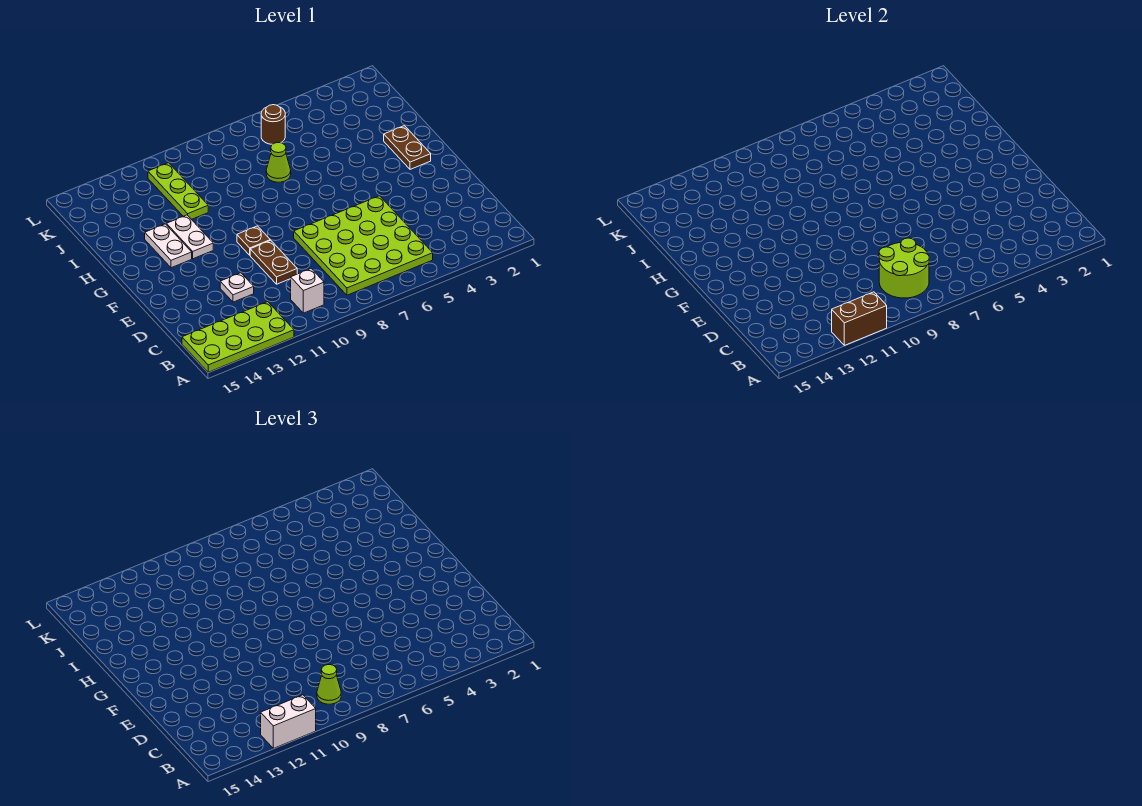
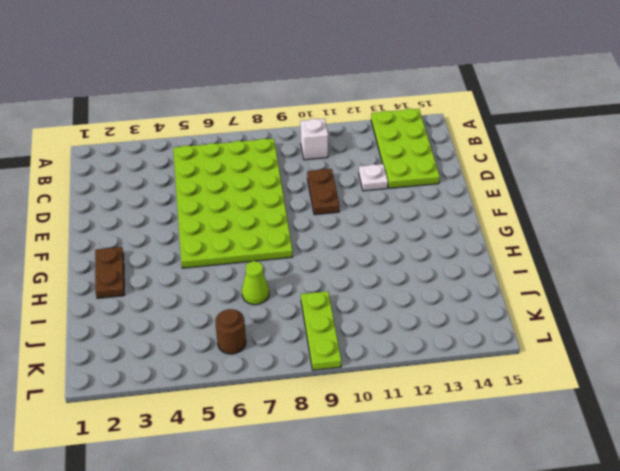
lime 2x4 plate [371,109,440,188] -> lime 2x4 plate turned to [182,302,294,372]
lime 4x6 plate [173,139,293,268] -> lime 4x4 plate [294,196,433,295]
lime 1x3 plate [301,291,341,370] -> lime 1x3 plate moved to [148,163,208,219]
none -> brown 1x1 plate [237,226,270,255]
none -> white 1x2 plate [166,215,213,259]
none -> white 1x2 plate [145,224,192,268]

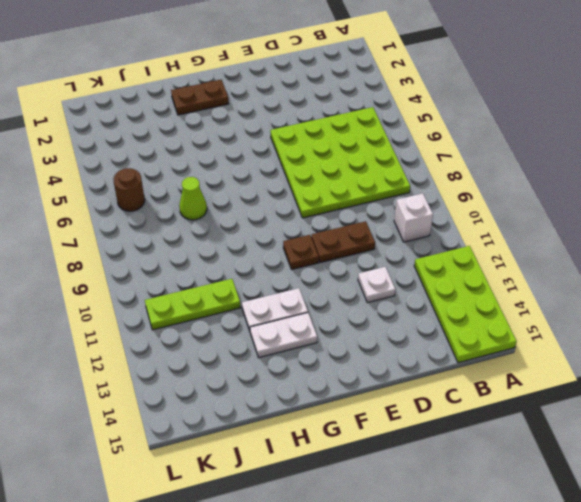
none -> brown 1x2 brick [832,292,887,345]
none -> lime 2x2 round brick [879,238,929,298]
none -> white 1x2 brick [261,695,316,748]

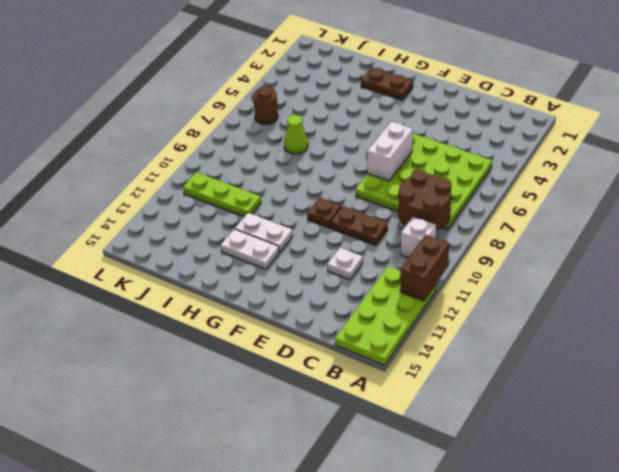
brown 2x2 round brick [399,170,451,231] -> lime 2x2 round brick [879,238,929,298]
white 1x2 brick [368,121,413,181] -> white 1x2 brick moved to [261,695,316,748]
none -> lime 1x1 cone [317,665,341,704]

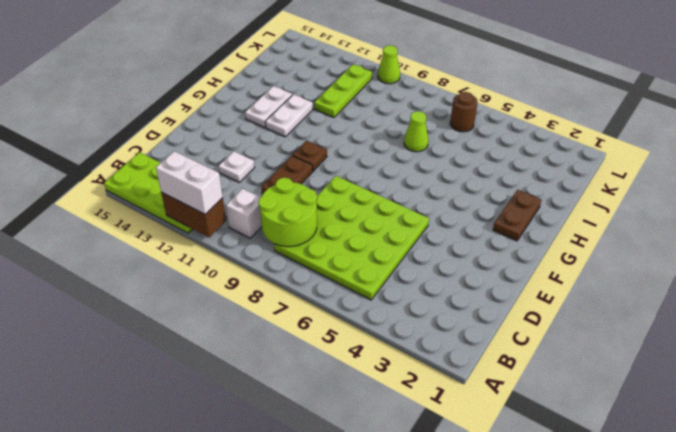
lime 1x1 cone [378,45,400,84] -> lime 1x1 cone moved to [317,665,341,704]

